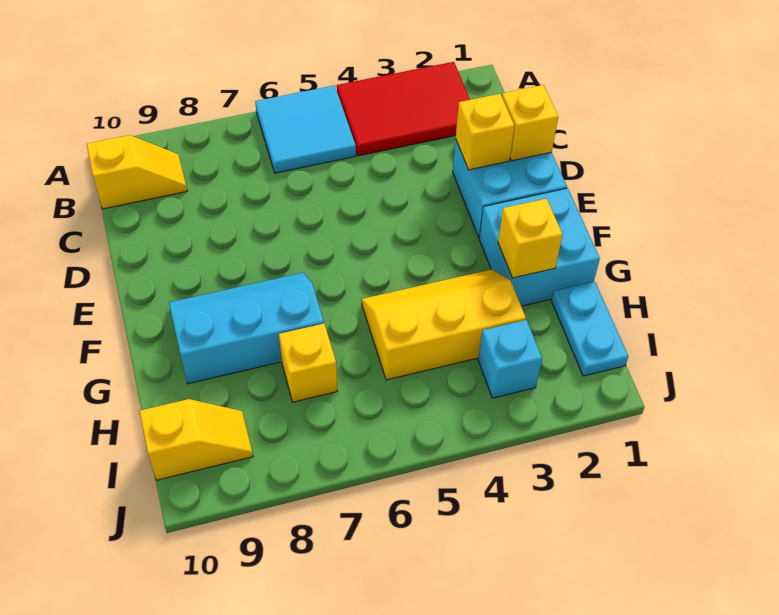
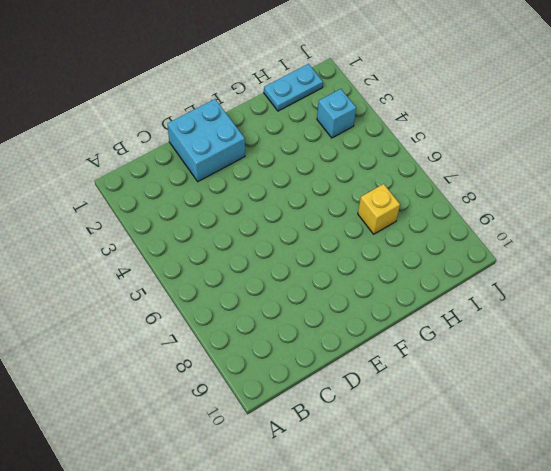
none -> red 2x3 tile [337,62,470,156]
none -> cyan 2x2 tile [255,85,356,173]
none -> yellow 1x2 slope [87,135,187,209]

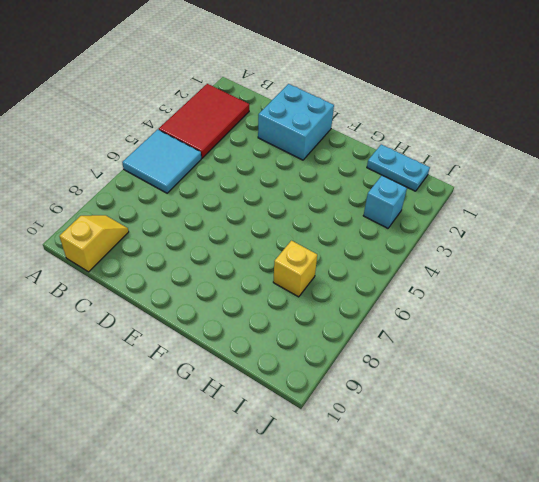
none -> cyan 2x2 brick [479,188,600,306]
none -> cyan 2x3 slope [169,273,324,384]
none -> yellow 2x3 slope [362,269,526,380]

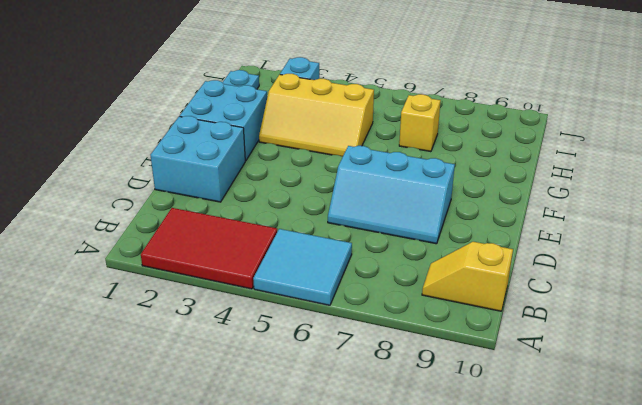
cyan 2x3 slope [328,146,455,244] -> cyan 2x3 slope moved to [169,273,324,384]
none -> yellow 1x2 slope [140,399,253,480]
none -> yellow 1x1 brick [502,85,558,161]
none -> yellow 1x1 brick [456,94,514,170]

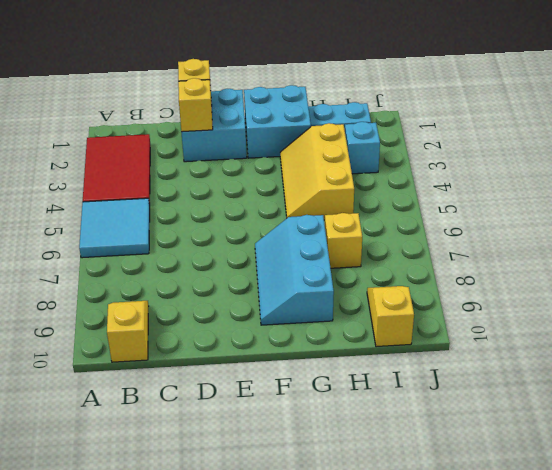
none -> yellow 1x1 brick [498,199,563,278]

